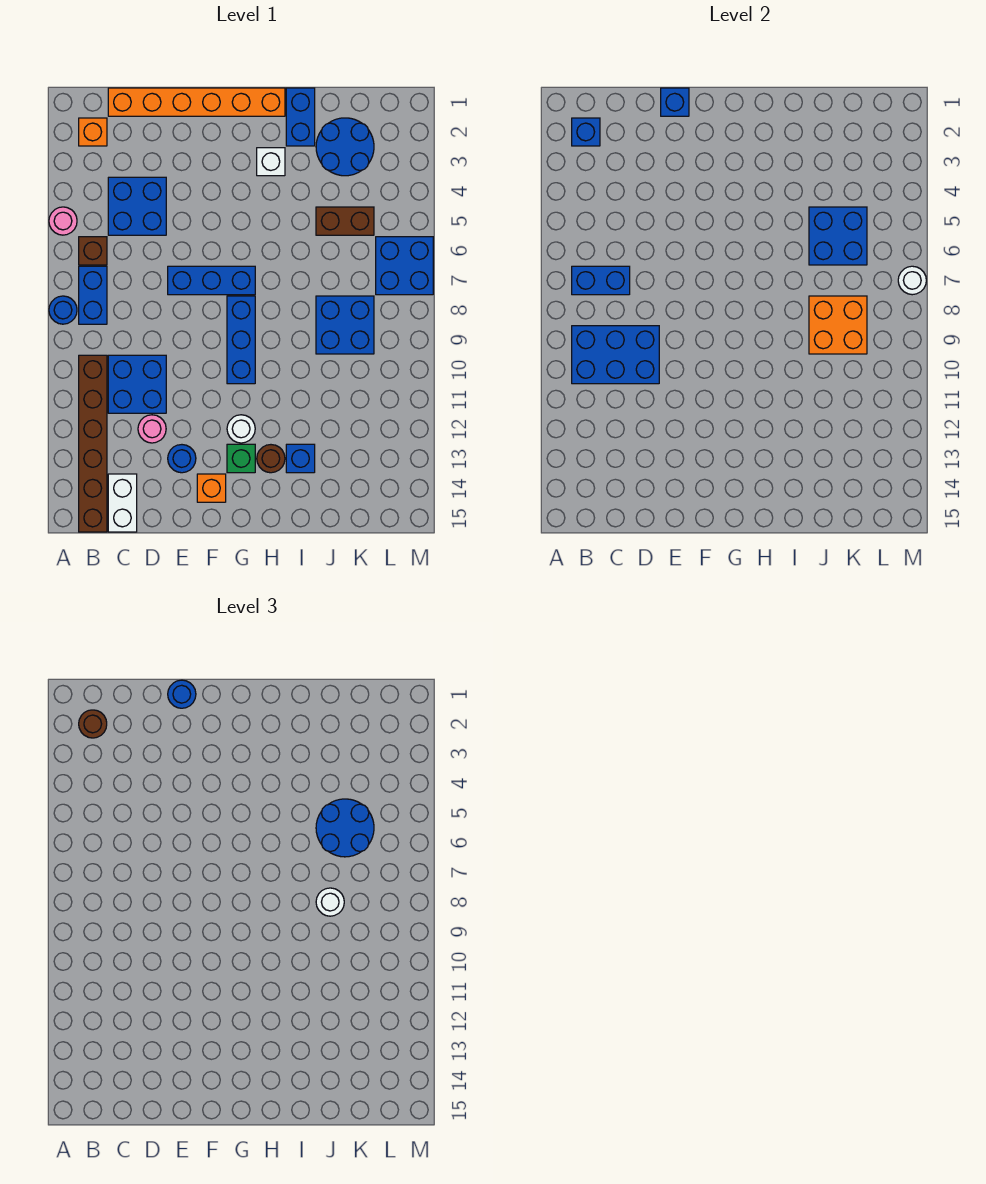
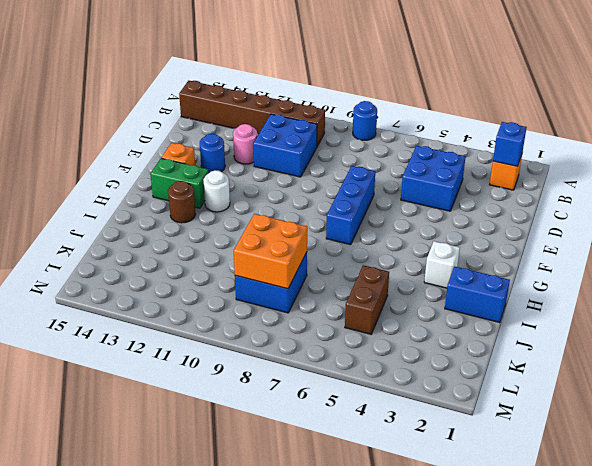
green 1x2 brick [150,158,208,208] -> green 1x1 brick [227,444,255,473]
none -> pink 1x1 round brick [49,207,77,235]
none -> brown 1x1 brick [79,237,107,265]
none -> blue 1x2 brick [79,266,107,324]
none -> orange 1x6 brick [108,88,285,116]

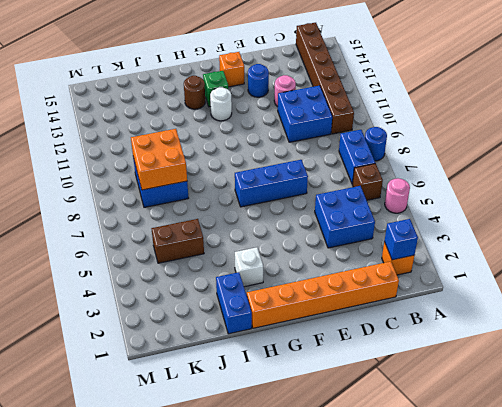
none -> white 1x2 brick [108,474,137,532]
none -> blue 1x3 brick [227,296,255,384]
none -> blue 1x1 brick [286,444,315,473]
none -> blue 2x2 round brick [316,118,374,176]

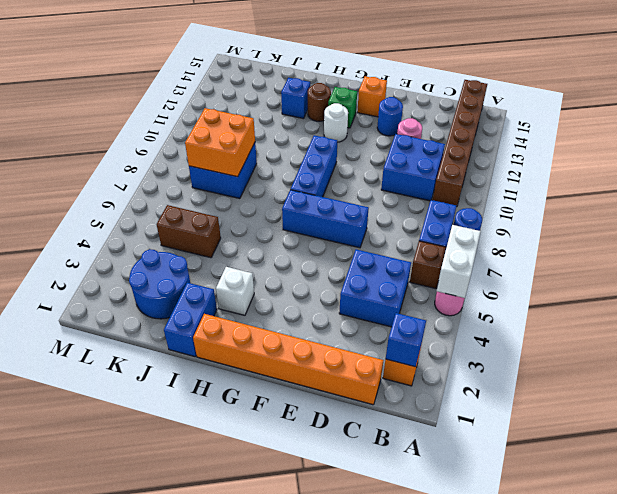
white 1x2 brick [437,225,481,298] -> white 1x2 brick moved to [108,474,137,532]
none -> blue 2x2 brick [376,237,433,295]
none -> blue 1x2 brick [572,266,630,295]
none -> blue 2x3 brick [572,326,659,384]
none -> blue 1x1 brick [661,88,689,116]

